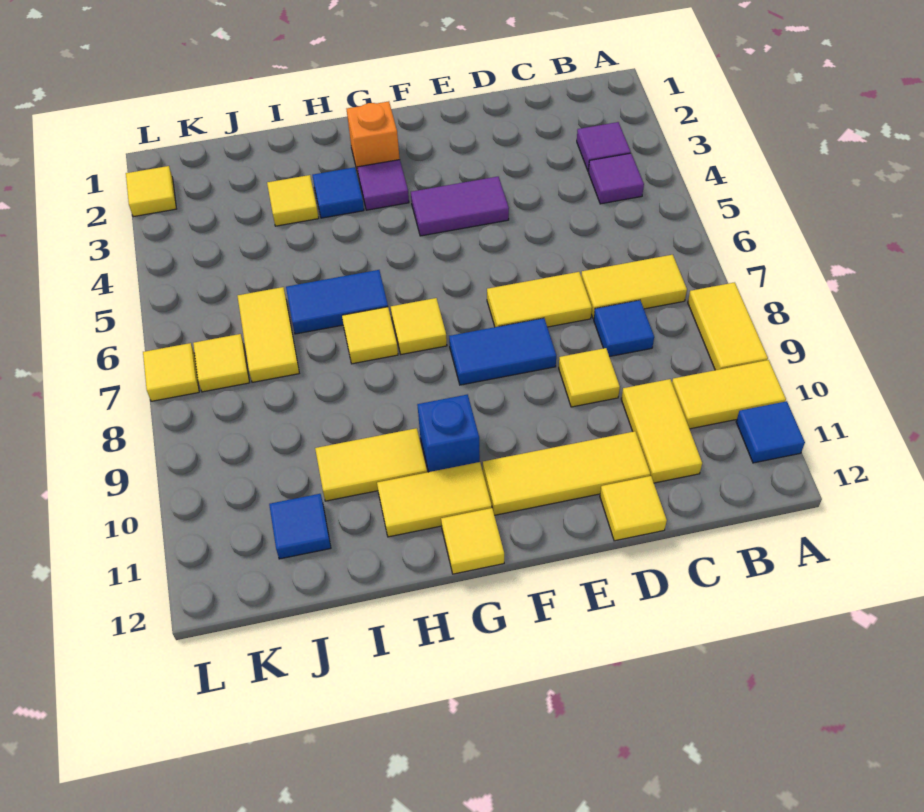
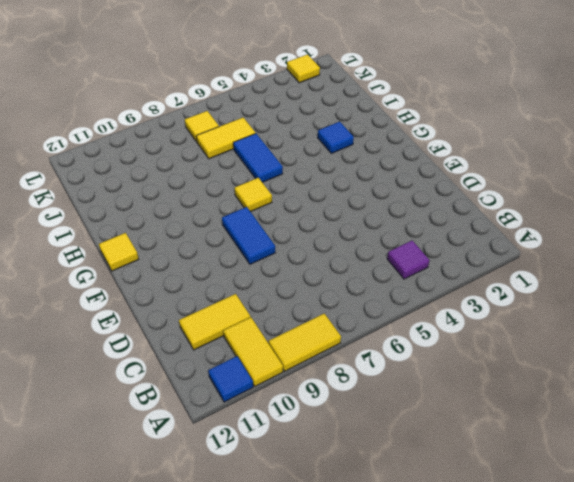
none -> purple 1x1 tile [577,122,631,171]
none -> yellow 1x2 tile [581,255,687,319]
none -> blue 1x1 tile [594,300,654,357]
none -> yellow 1x2 tile [487,272,592,327]

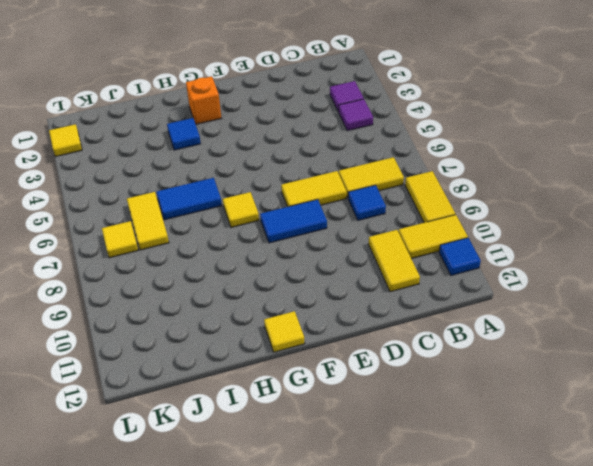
none -> yellow 1x1 tile [559,348,620,407]
none -> yellow 1x3 tile [483,431,650,515]
none -> yellow 1x1 tile [600,476,667,541]
none -> purple 1x2 tile [411,177,509,236]

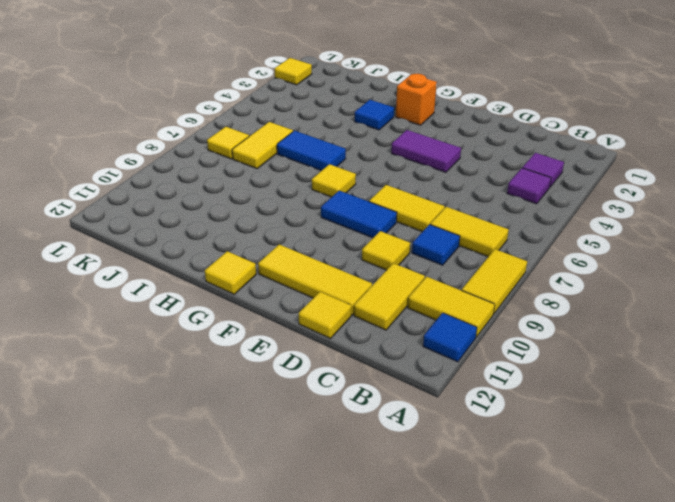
none -> purple 1x1 tile [357,160,409,210]
none -> blue 1x1 brick [417,394,480,472]
none -> yellow 1x2 tile [377,462,492,537]
none -> yellow 1x1 tile [342,307,398,364]

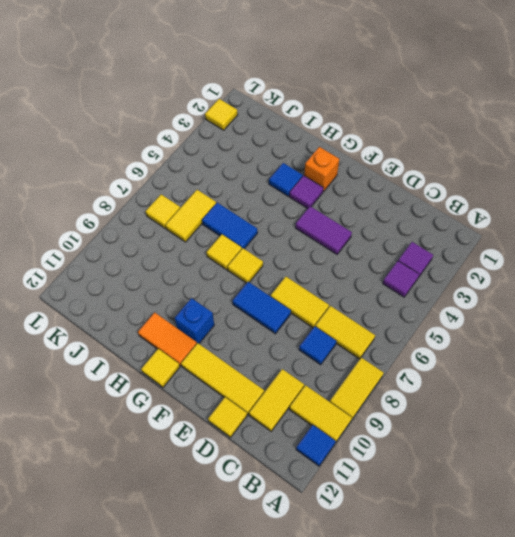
orange 1x2 tile [138,312,197,366] -> yellow 1x2 tile [377,462,492,537]
none -> yellow 1x1 tile [559,348,620,407]
none -> yellow 1x2 tile [315,428,427,501]
none -> yellow 1x1 tile [267,175,319,226]
none -> blue 1x1 tile [269,494,331,559]

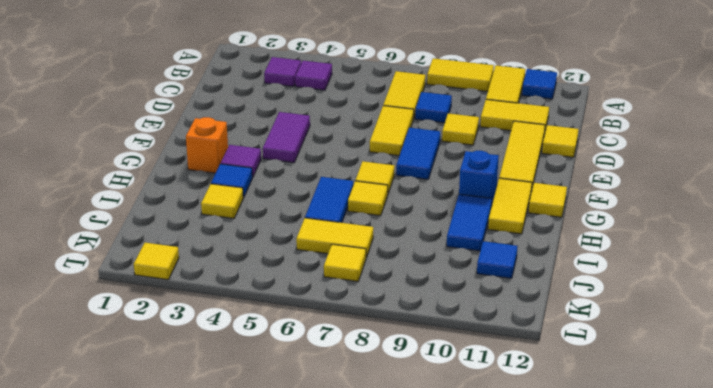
blue 1x2 tile [447,194,492,251] -> yellow 1x2 tile [315,428,427,501]
none -> yellow 1x1 tile [143,343,199,401]

